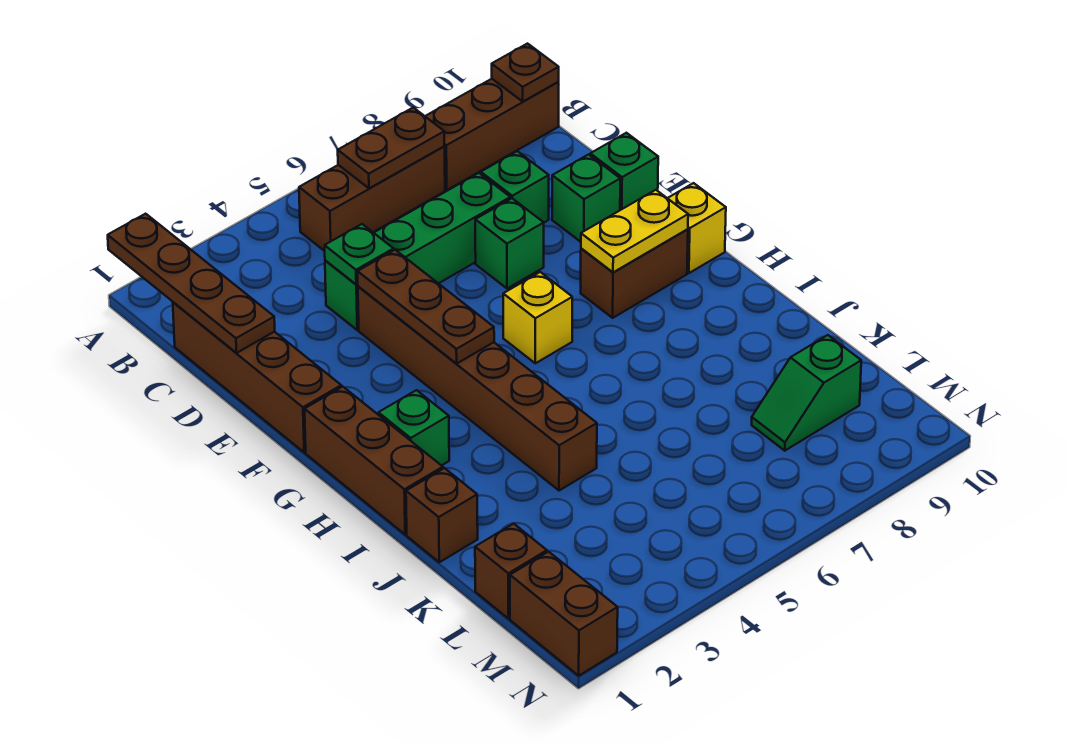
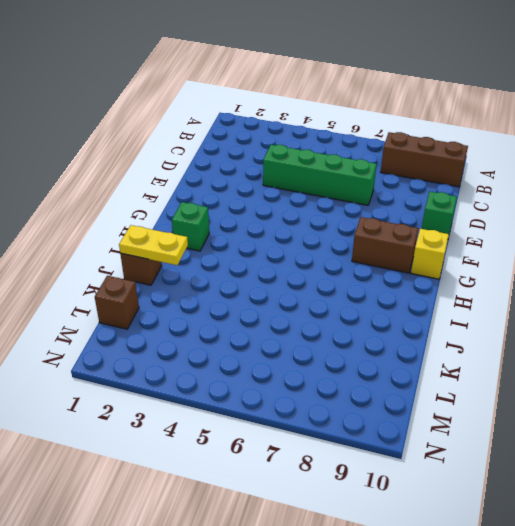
yellow 1x2 plate [119,225,188,265] -> yellow 1x2 plate moved to [581,190,688,272]
none -> brown 1x3 brick [299,147,445,251]
none -> brown 1x4 brick [173,302,341,452]
none -> green 1x1 brick [481,151,549,222]

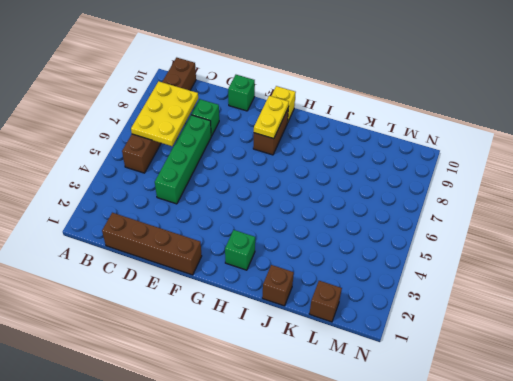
yellow 2x3 plate [131,81,198,146] -> brown 1x2 plate [338,108,445,189]
none -> brown 1x6 brick [358,286,597,491]
none -> green 1x1 brick [475,198,544,289]
none -> green 1x1 brick [552,155,620,242]

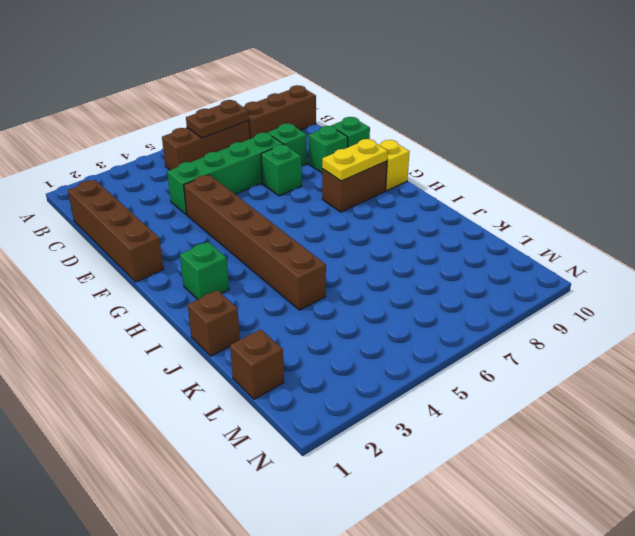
none -> brown 1x3 brick [305,387,443,535]
none -> yellow 1x1 brick [503,272,572,363]
none -> green 1x2 slope [752,335,861,451]

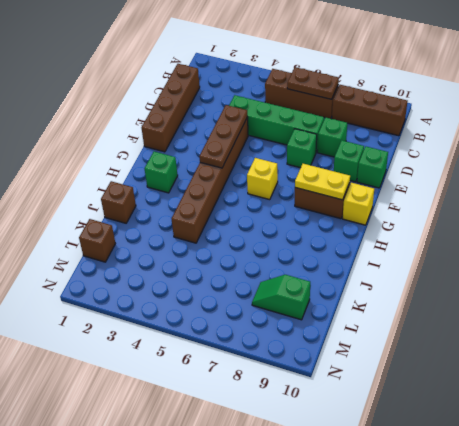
none -> brown 1x3 brick [305,387,443,535]
none -> brown 1x2 brick [510,552,618,676]
none -> brown 1x4 plate [108,214,275,353]

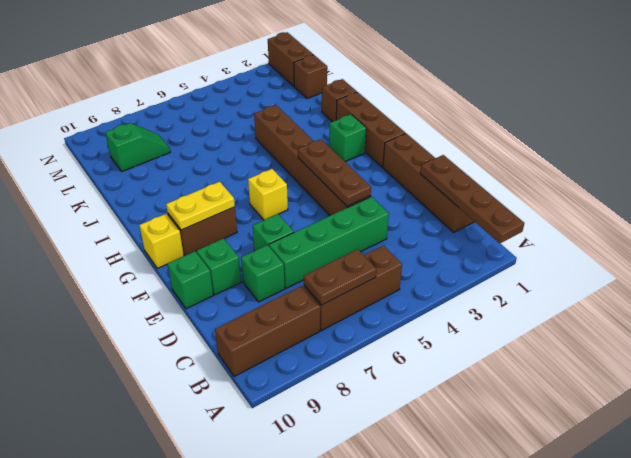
none -> brown 1x1 plate [492,44,559,102]
none -> green 1x1 plate [325,224,394,284]

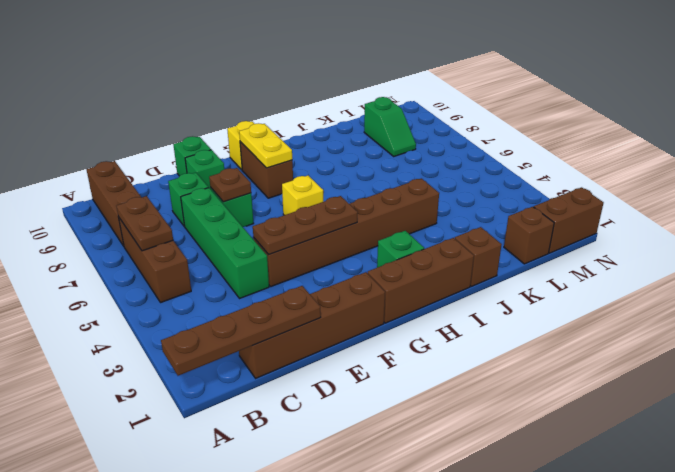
brown 1x1 plate [209,168,251,202] -> brown 1x1 plate moved to [492,44,559,102]
none -> green 1x1 plate [325,224,394,284]

